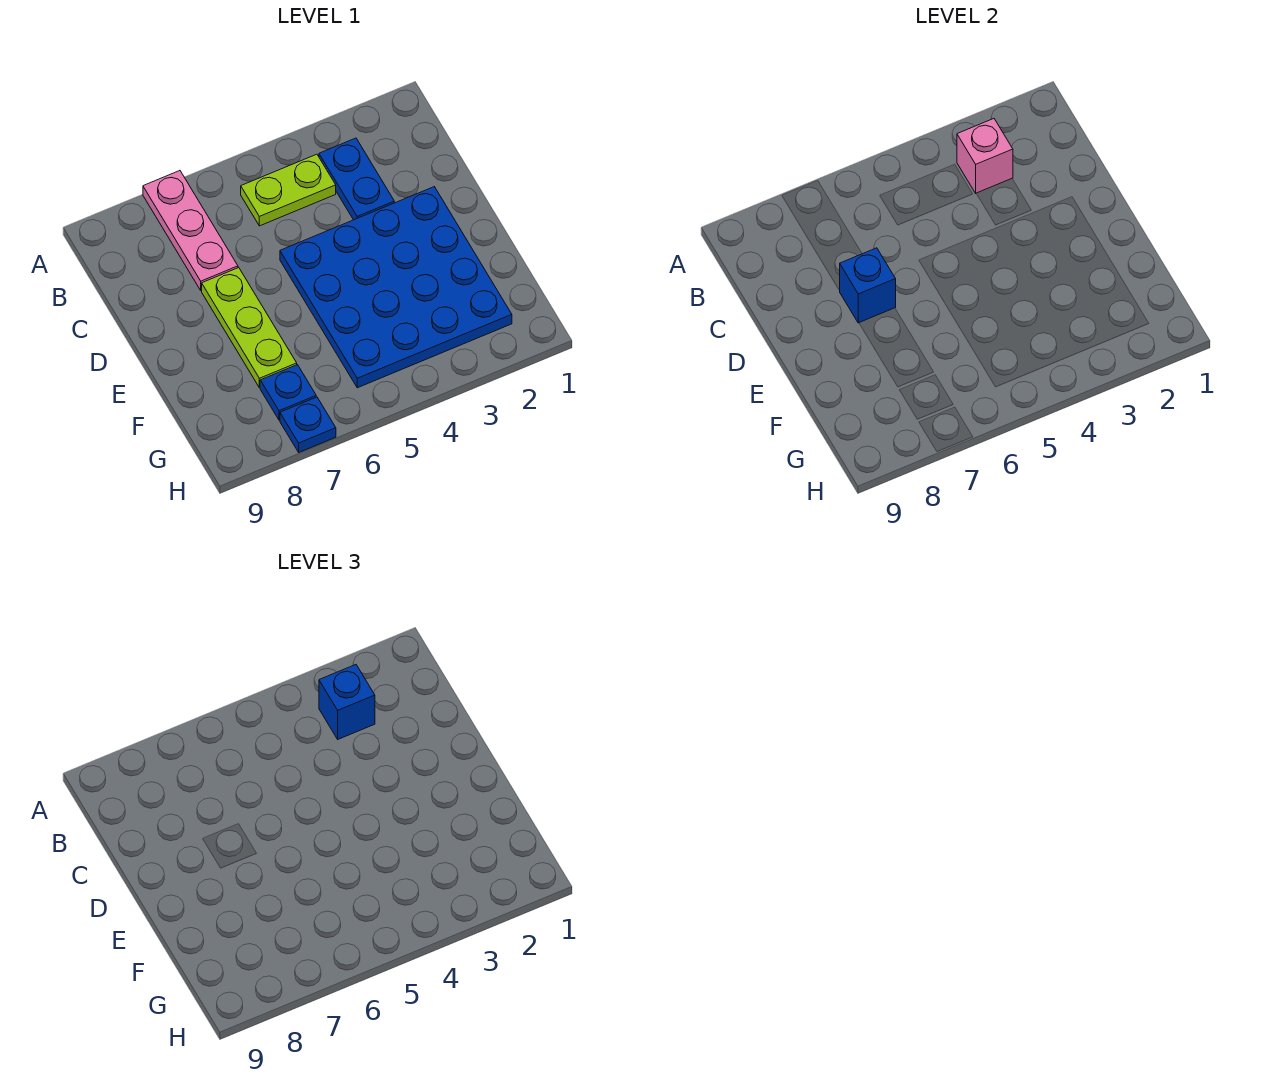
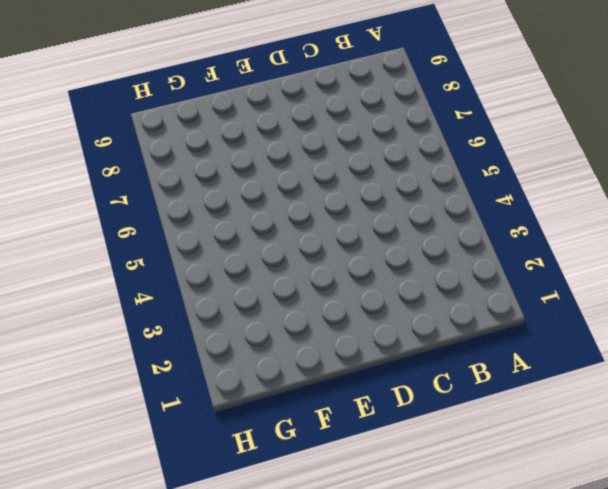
none -> pink 1x3 plate [143,171,238,291]
none -> blue 1x2 plate [319,138,394,220]

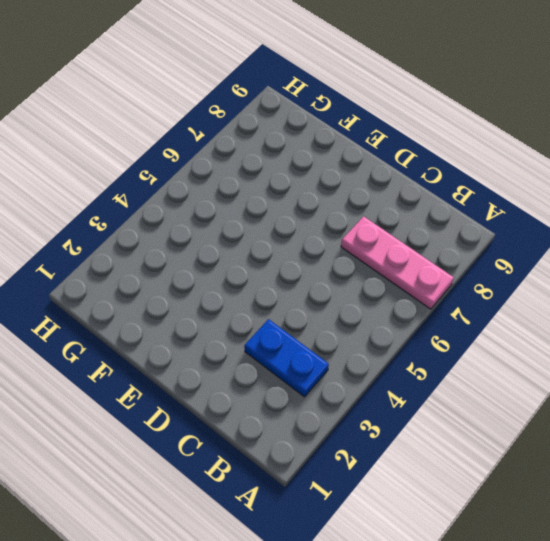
none -> lime 1x2 plate [241,154,336,226]
none -> blue 4x4 plate [280,187,512,388]

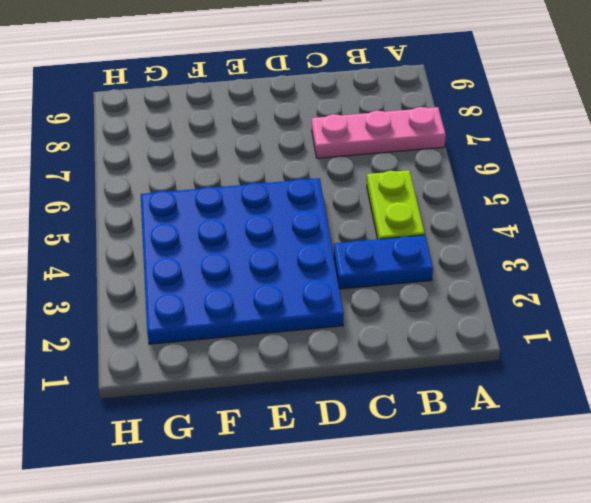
none -> lime 1x3 plate [202,268,297,388]
none -> blue 1x1 plate [260,365,316,420]

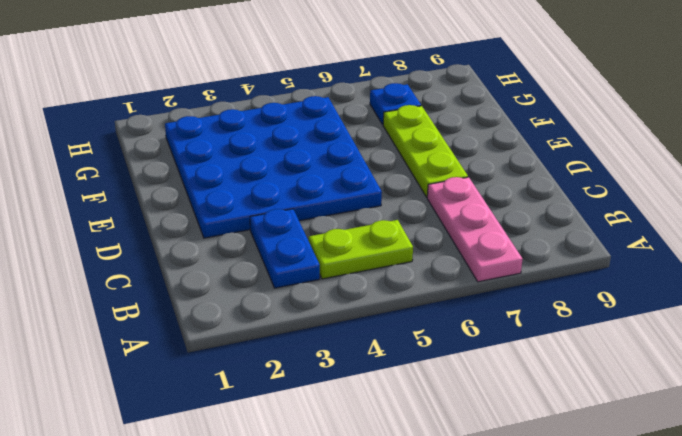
none -> blue 1x1 plate [280,397,336,452]
none -> pink 1x1 brick [957,119,1013,193]

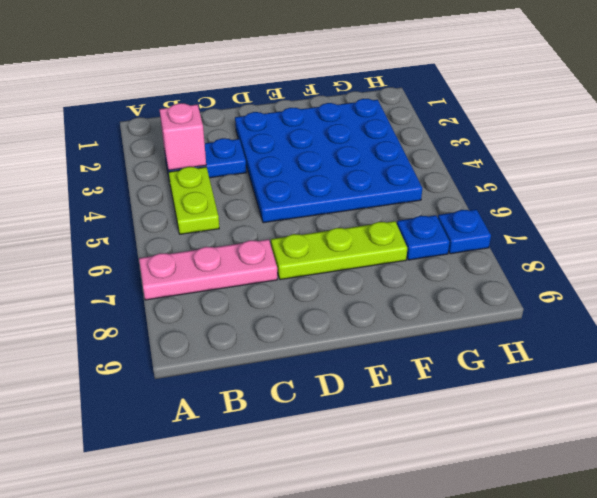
none -> blue 1x1 brick [840,248,896,323]
none -> blue 1x1 brick [319,665,375,739]

